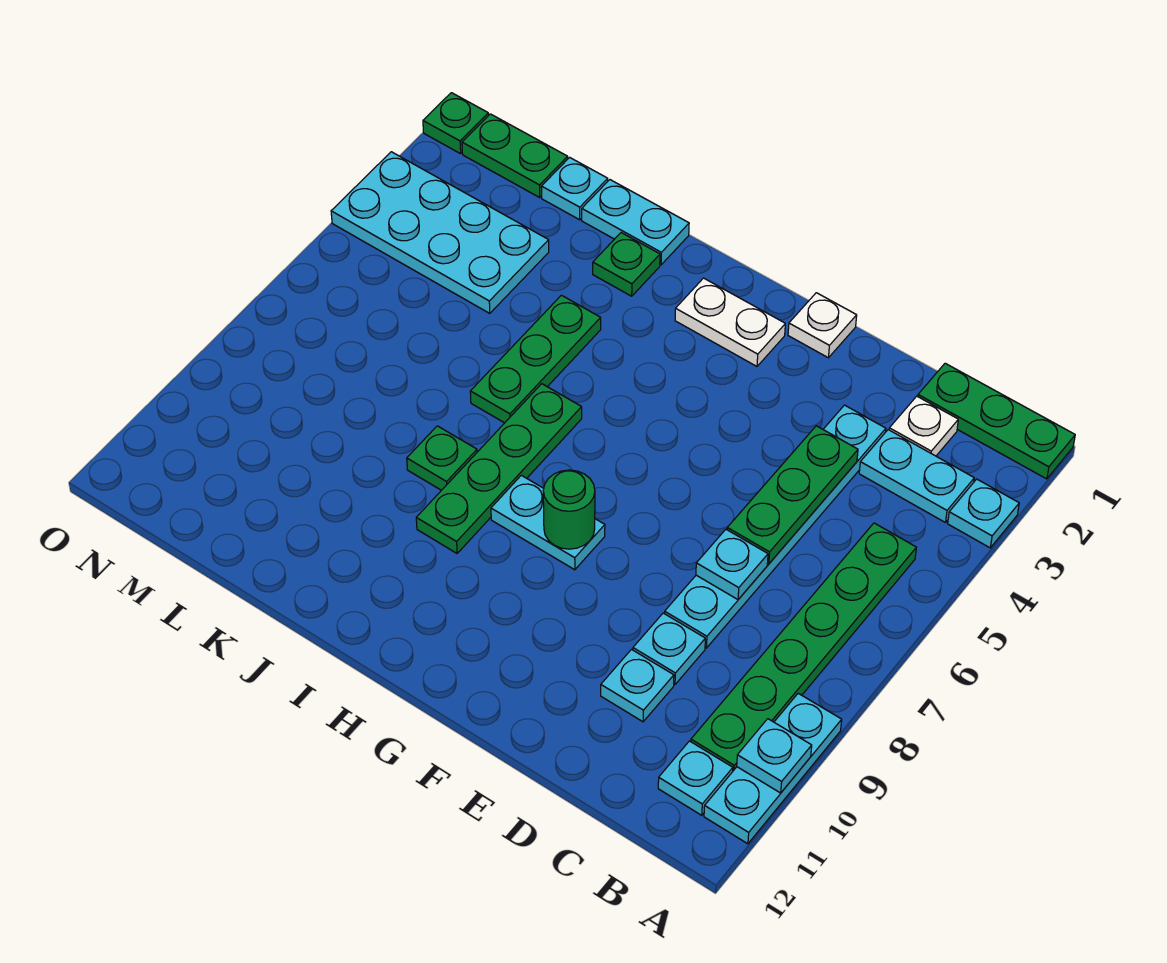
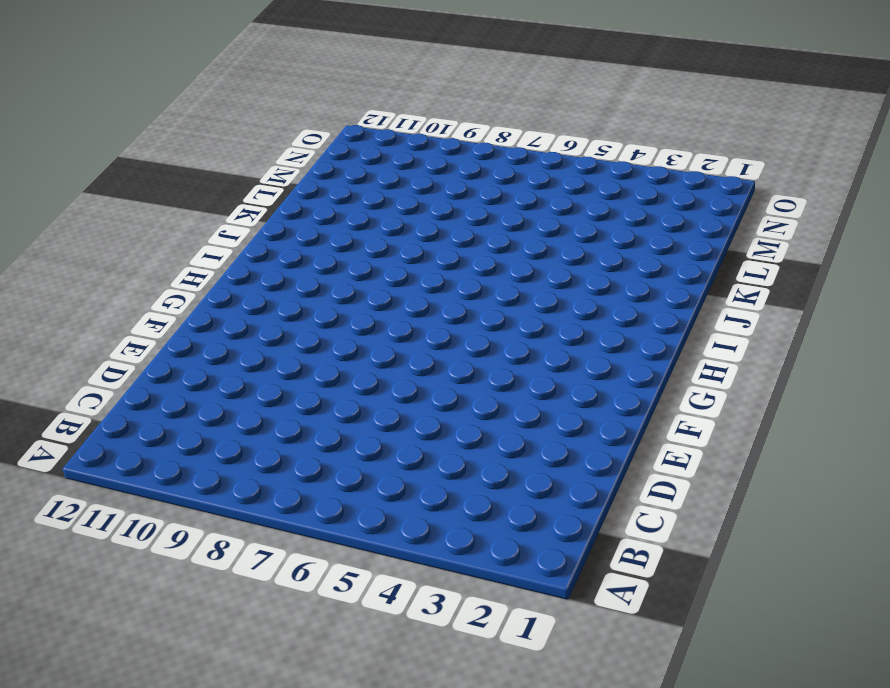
none -> green 1x3 plate [918,363,1075,479]
none -> cyan 1x1 plate [948,479,1019,548]
none -> cyan 1x3 plate [704,693,842,844]

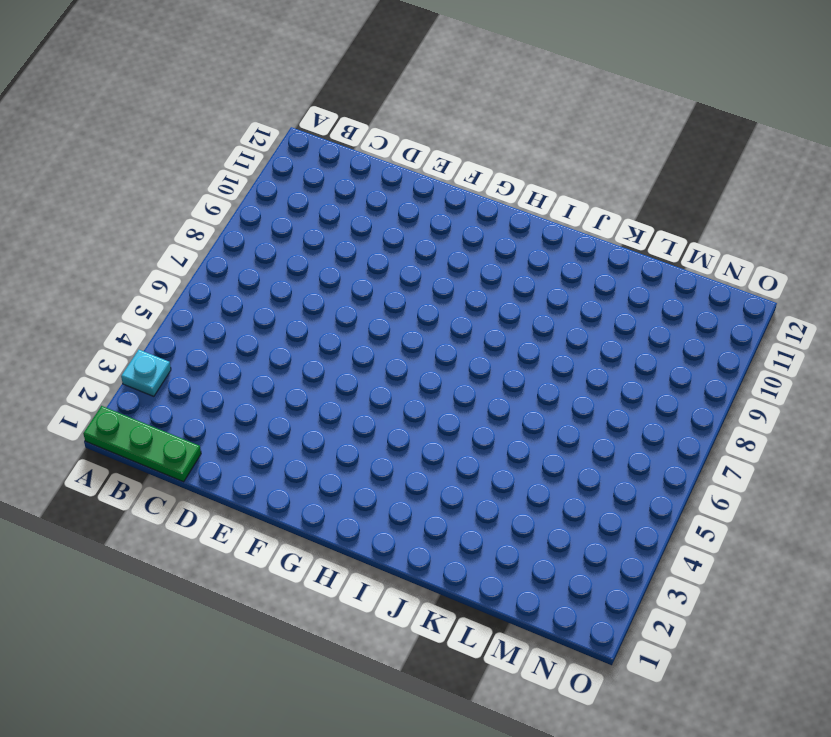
none -> cyan 1x3 plate [704,693,842,844]
none -> cyan 1x2 plate [859,430,974,523]
none -> green 1x6 plate [691,523,916,771]

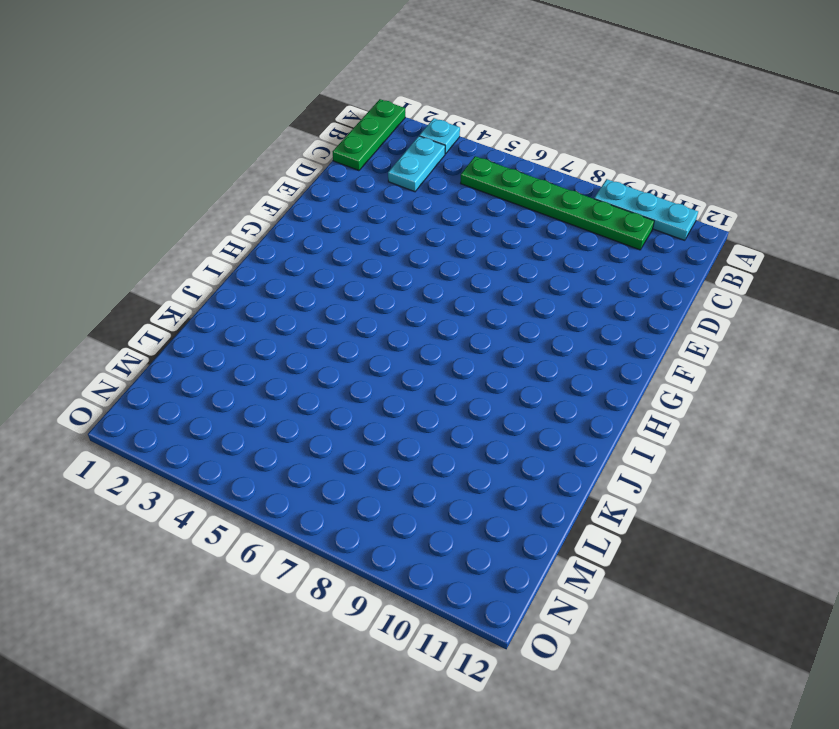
none -> cyan 1x1 plate [658,741,733,815]
none -> white 1x1 plate [889,396,958,456]
none -> cyan 1x6 plate [665,405,886,648]

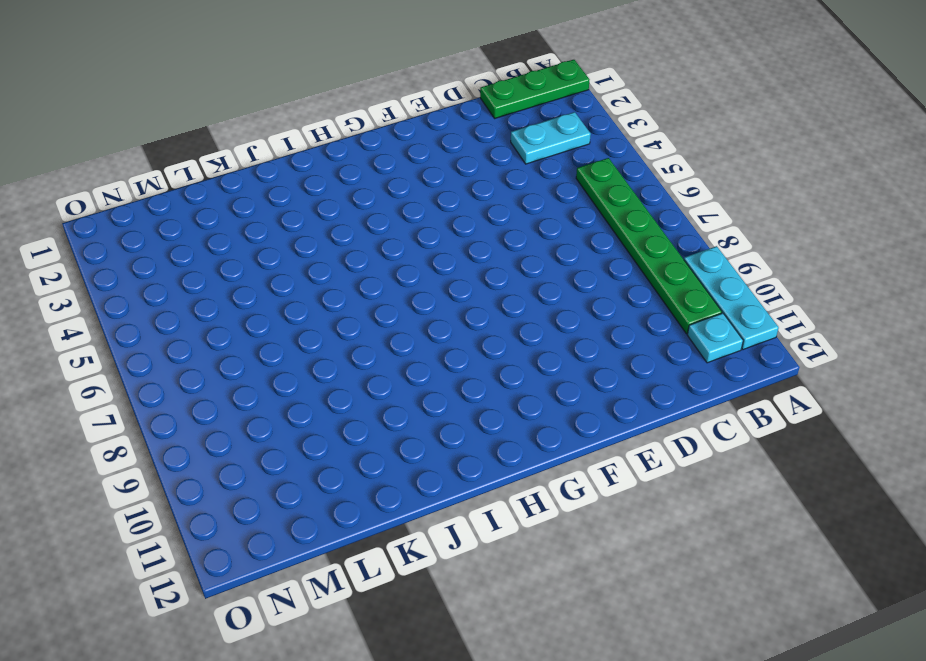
none -> cyan 1x1 plate [948,479,1019,548]
none -> white 1x1 plate [889,396,958,456]
none -> cyan 1x6 plate [665,405,886,648]

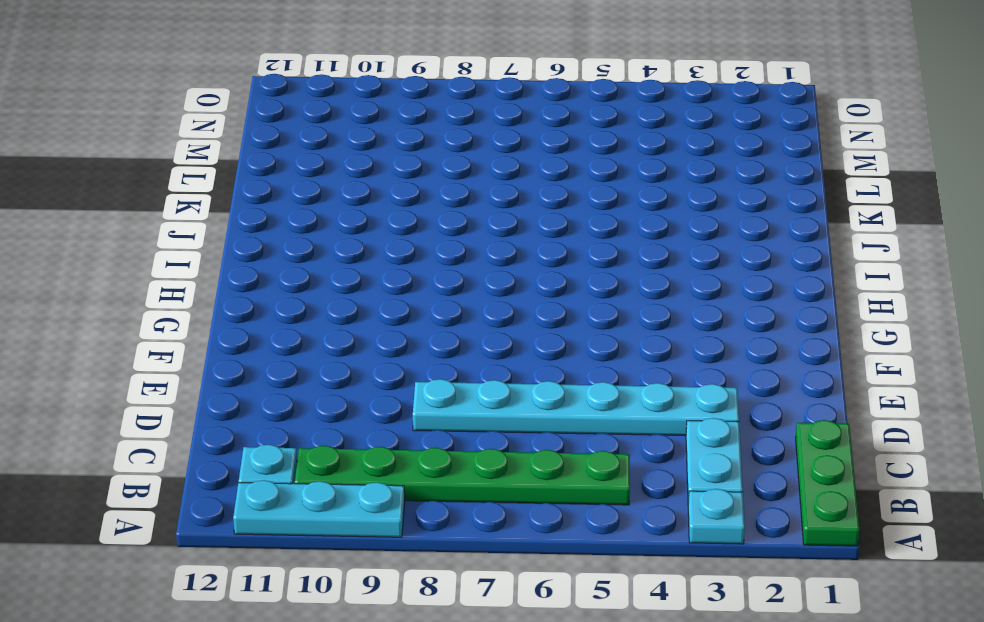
none -> white 1x1 plate [889,396,958,456]
none -> cyan 1x1 plate [633,613,705,685]
none -> cyan 1x1 plate [601,650,674,722]

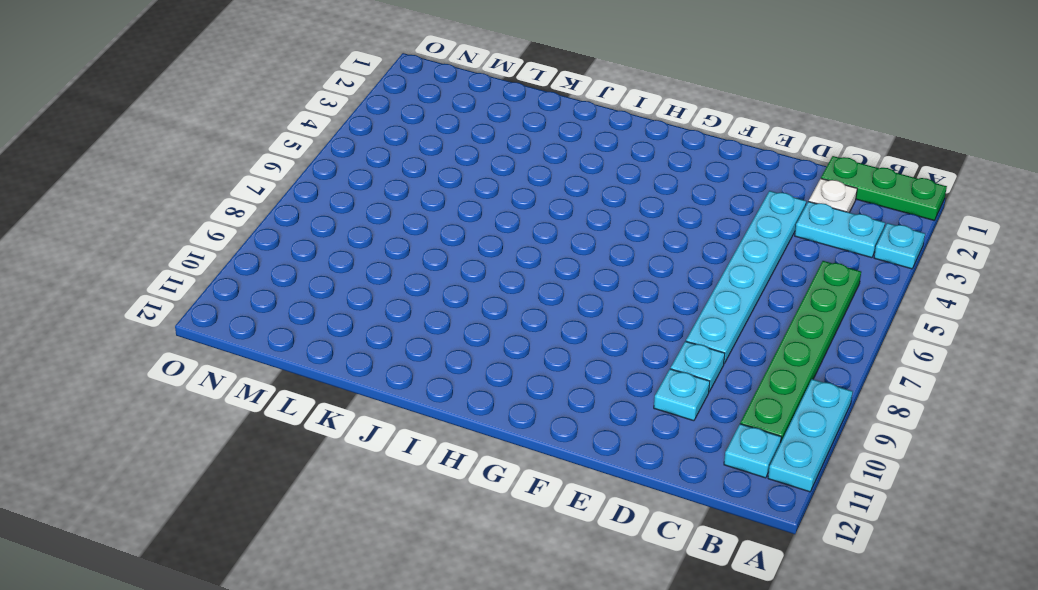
none -> white 1x1 plate [788,293,857,358]
none -> white 1x2 plate [675,278,785,366]
none -> cyan 1x2 plate [491,475,605,570]

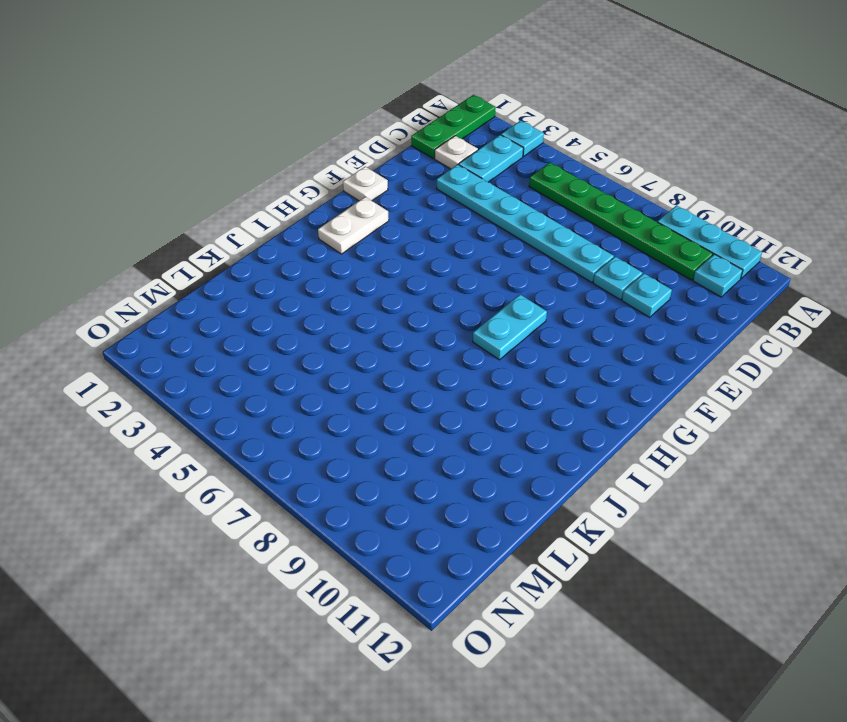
none -> green 1x4 plate [416,384,582,553]
none -> cyan 1x2 plate [582,180,689,265]
none -> green 1x1 plate [593,233,660,296]

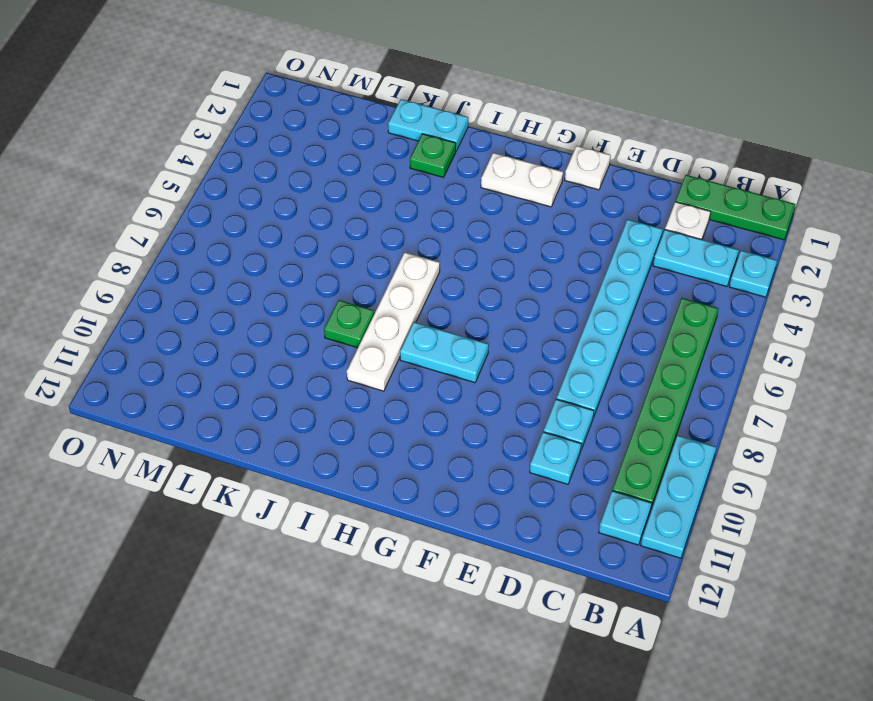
white 1x4 plate [347,252,440,391] -> green 1x4 plate [416,384,582,553]
none -> green 1x3 plate [470,295,601,423]
none -> cyan 1x1 plate [541,157,608,220]
none -> cyan 2x4 plate [331,152,549,313]

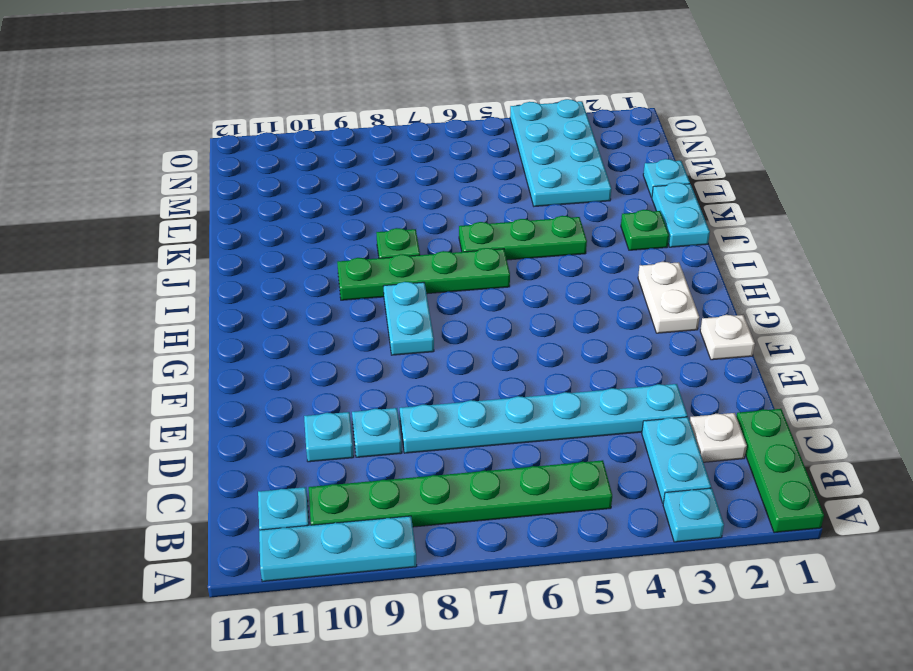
none -> green 1x2 plate [462,114,568,197]
none -> green 1x1 plate [423,93,489,154]
none -> cyan 1x1 plate [737,719,812,793]

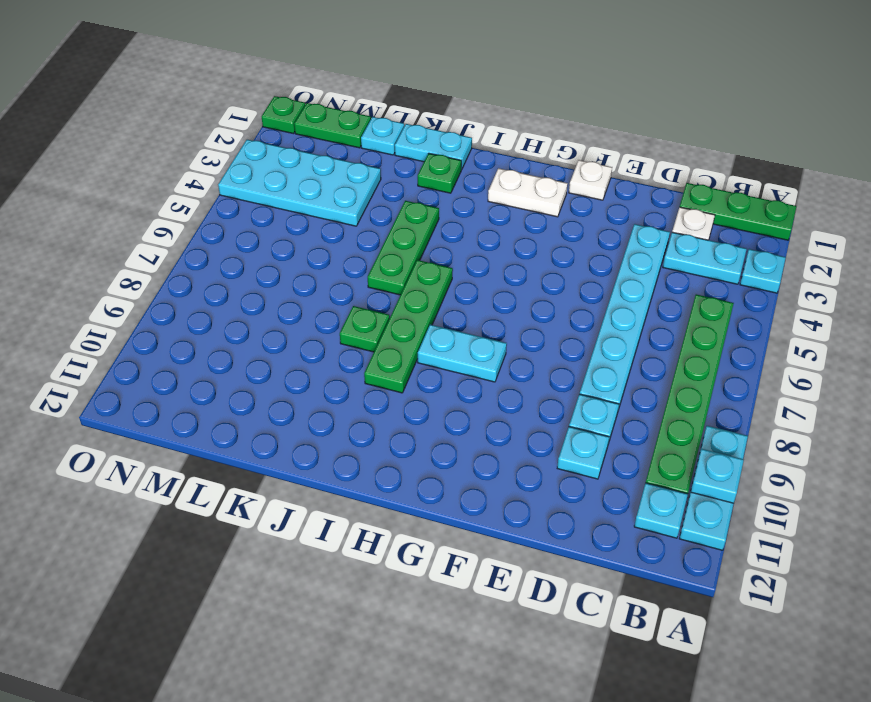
none -> green 1x3 plate [727,426,858,564]
none -> cyan 1x1 plate [696,530,768,599]
none -> green 1x1 round brick [543,470,595,549]

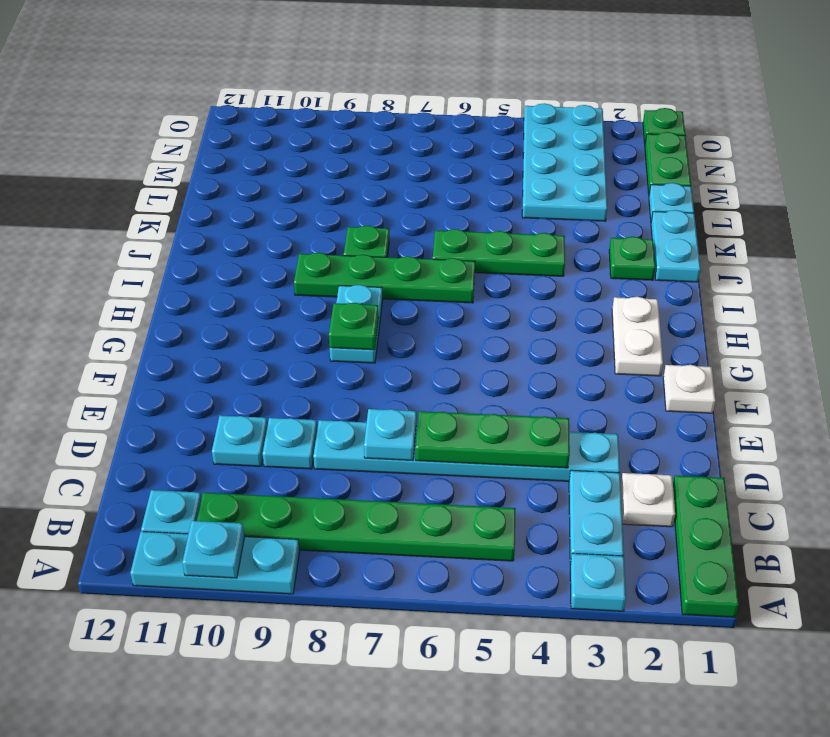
green 1x1 plate [329,303,379,350] -> green 1x1 round brick [543,470,595,549]

